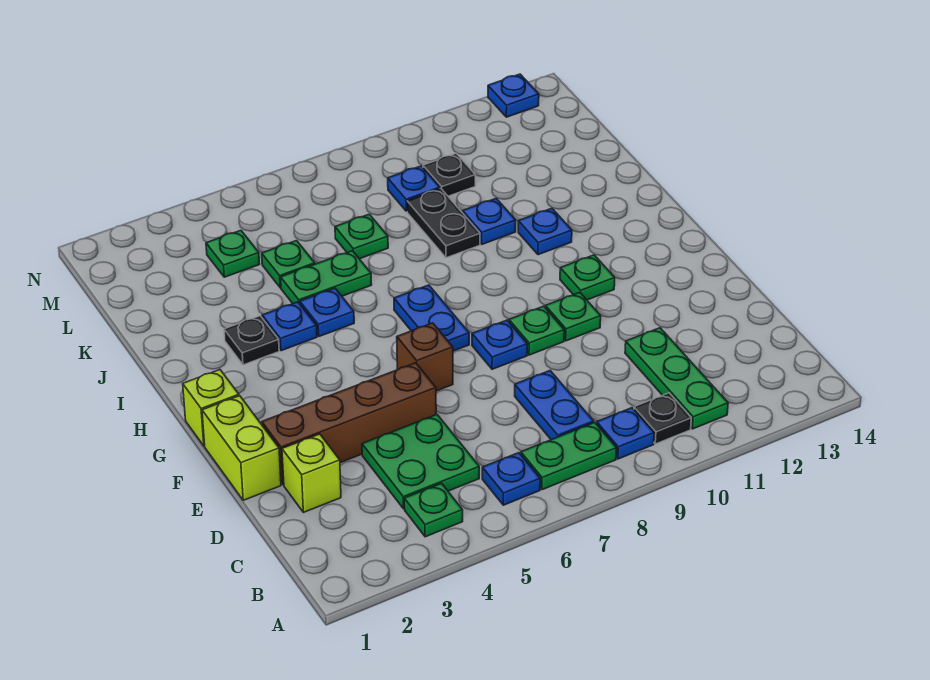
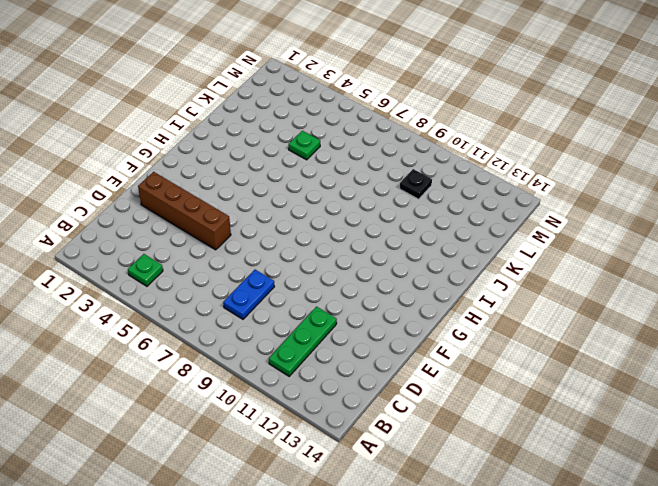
none -> blue 1x1 plate [482,453,540,505]
none -> green 1x2 plate [521,422,617,490]
none -> blue 1x1 plate [597,408,654,459]
none -> black 1x1 plate [634,393,691,444]

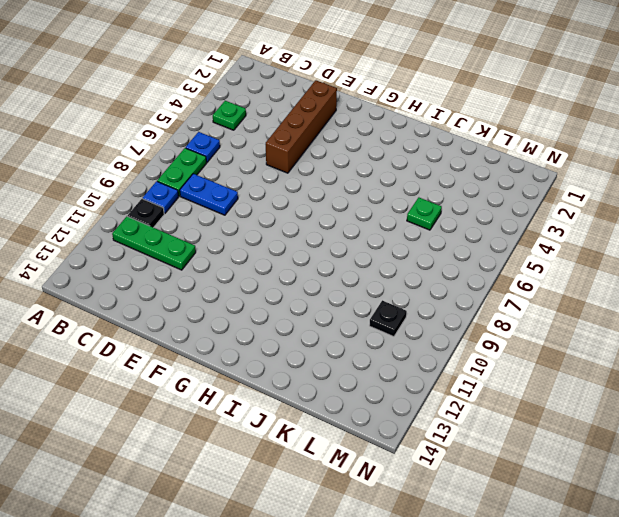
none -> green 2x2 plate [362,414,479,509]
none -> lime 1x1 brick [282,434,341,512]
none -> lime 1x2 brick [202,396,281,500]
none -> brown 1x1 brick [397,323,453,391]

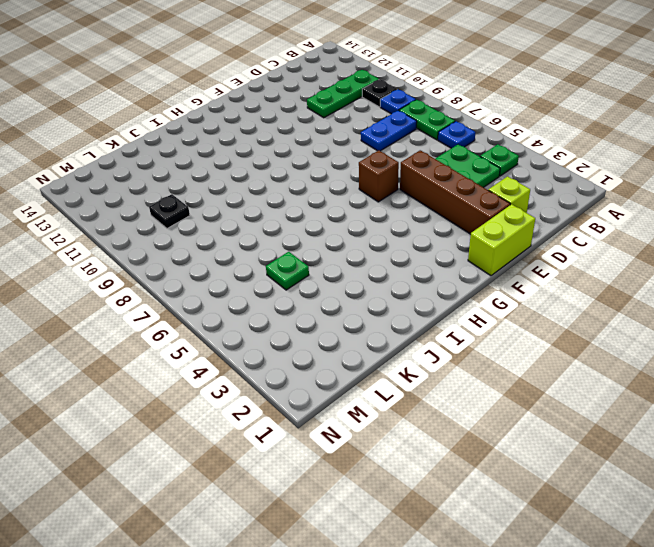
none -> blue 1x1 plate [472,320,528,369]
none -> green 1x1 plate [509,306,564,355]
none -> green 1x1 plate [545,293,601,341]
none -> lime 1x1 brick [183,370,239,446]

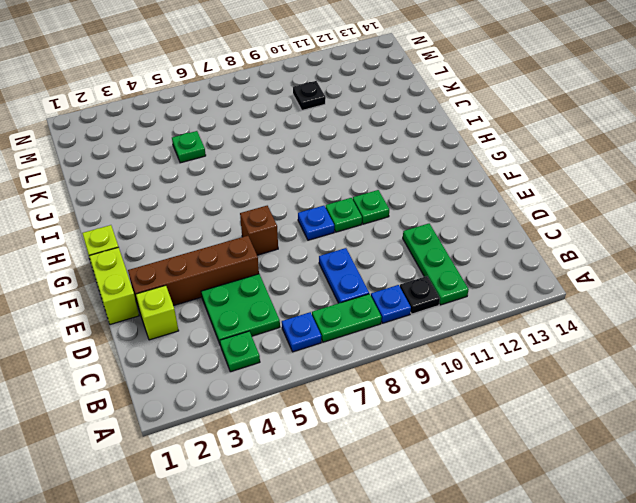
none -> blue 1x2 plate [394,285,469,351]
none -> green 1x1 plate [560,255,615,300]
none -> black 1x1 plate [224,316,279,365]
none -> blue 1x1 plate [262,302,317,351]

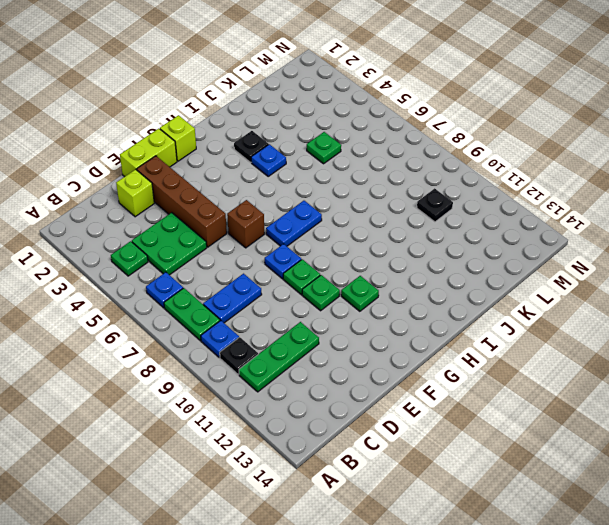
none -> blue 1x1 plate [300,288,354,336]
none -> blue 1x1 plate [518,208,572,255]
none -> green 1x2 plate [281,251,372,304]
none -> black 1x2 plate [407,188,480,258]

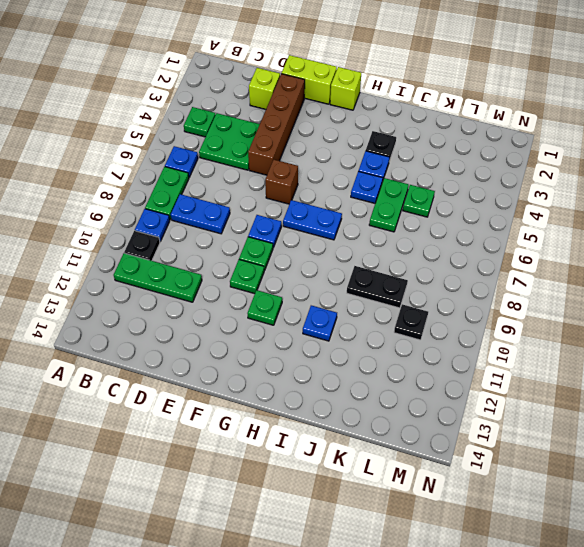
none -> blue 1x1 plate [463,198,516,244]
none -> green 1x1 plate [335,214,388,259]
none -> green 1x1 plate [206,230,259,277]
none -> blue 1x1 plate [388,166,440,211]

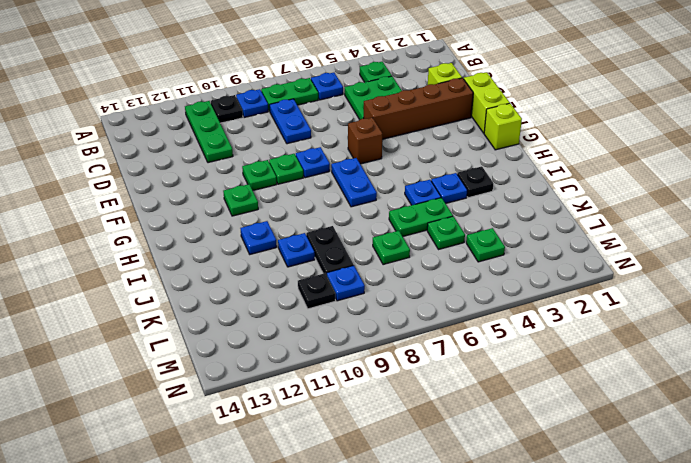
none -> blue 1x1 plate [488,74,539,117]

